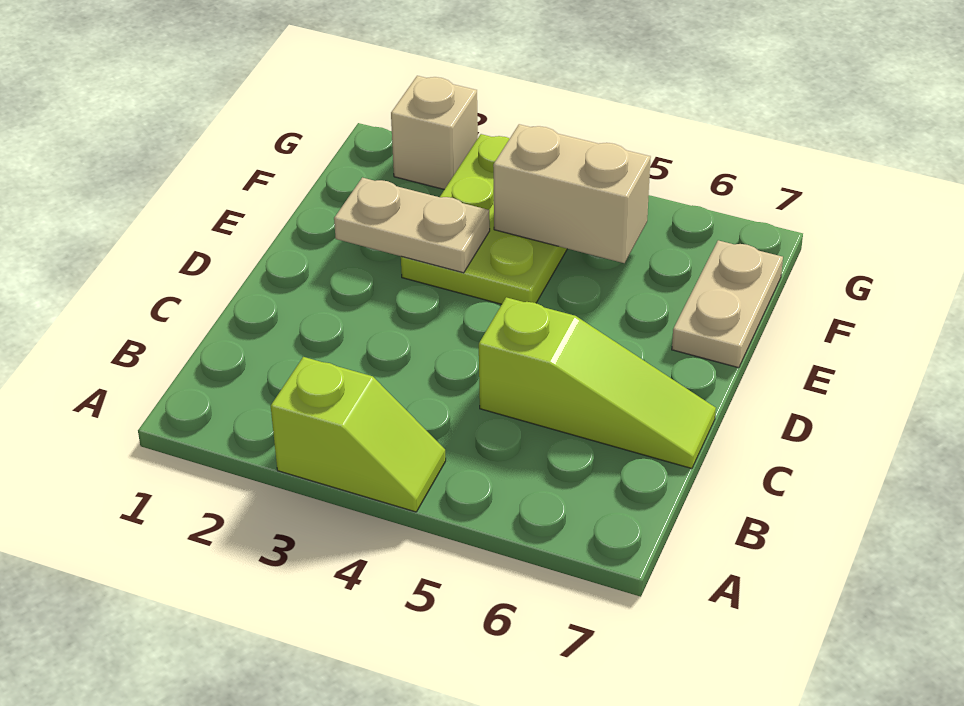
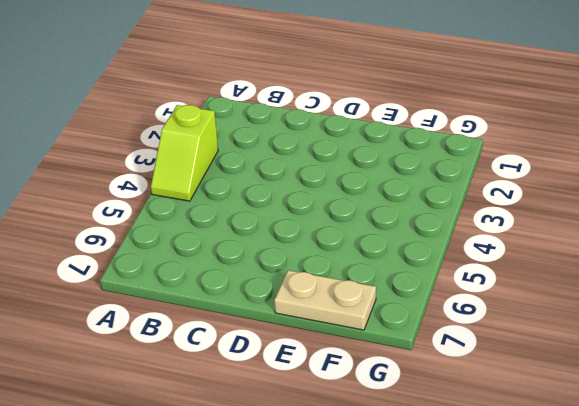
none -> lime 1x3 slope [479,297,716,468]
none -> lime 2x3 plate [401,134,567,304]

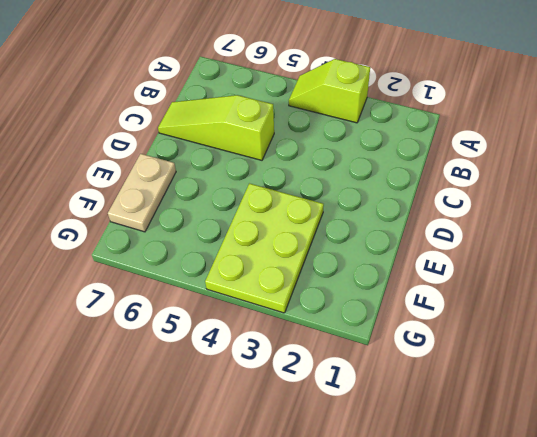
none -> tan 1x1 brick [391,76,478,189]
none -> tan 1x2 plate [334,178,490,273]

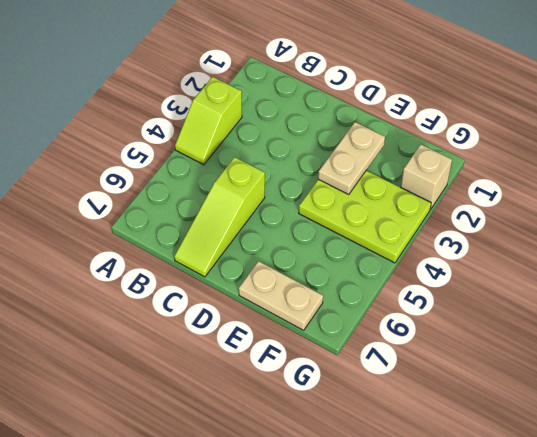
none -> tan 1x2 brick [493,124,651,263]

